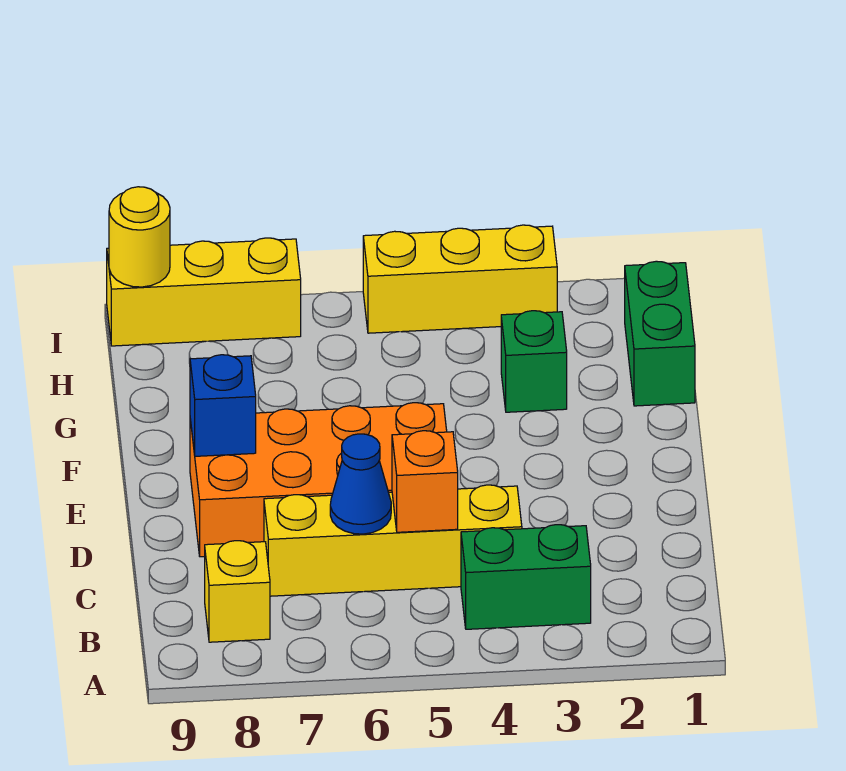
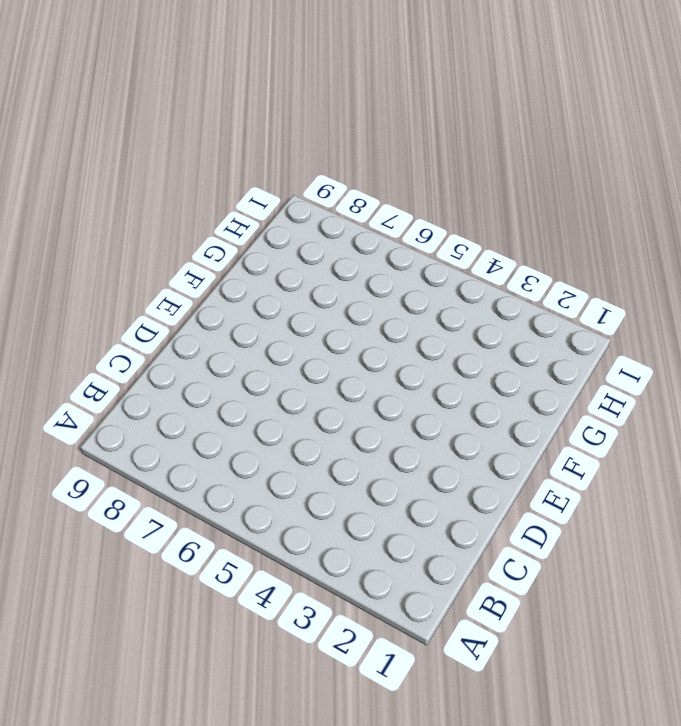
none -> green 1x2 brick [461,525,591,629]
none -> yellow 1x1 brick [205,541,270,642]
none -> yellow 1x4 brick [264,485,522,596]

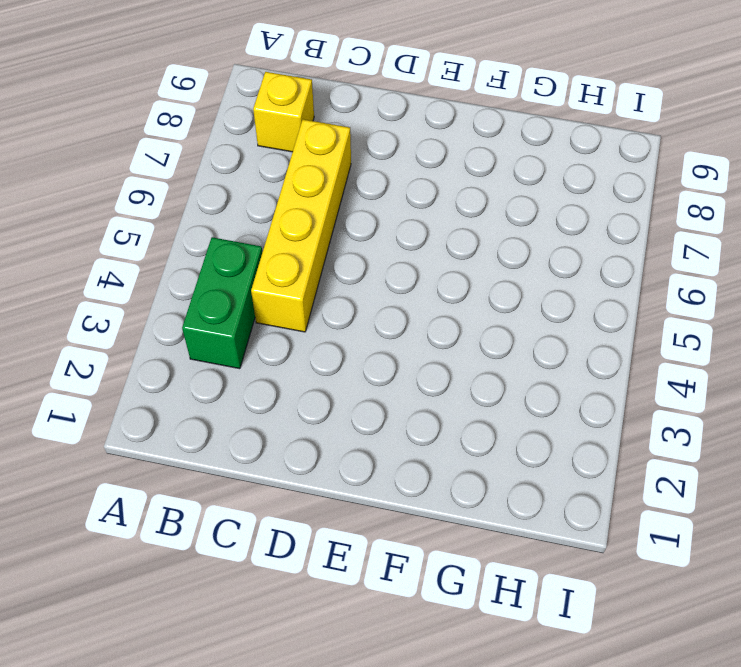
none -> orange 2x4 brick [190,403,447,557]
none -> green 1x2 brick [625,261,695,406]
none -> green 1x1 brick [501,311,567,412]

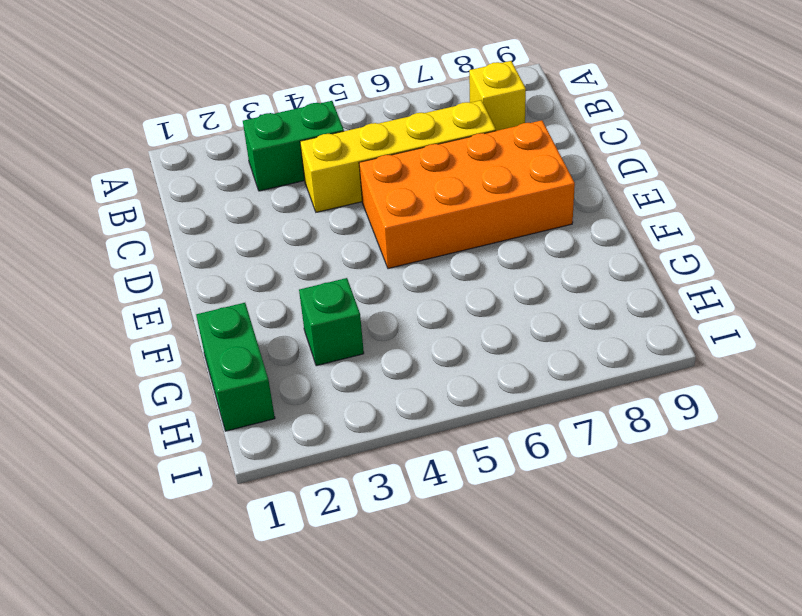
none -> yellow 1x3 brick [363,225,557,333]
none -> yellow 1x3 brick [107,238,301,346]
none -> orange 1x1 brick [392,431,458,532]

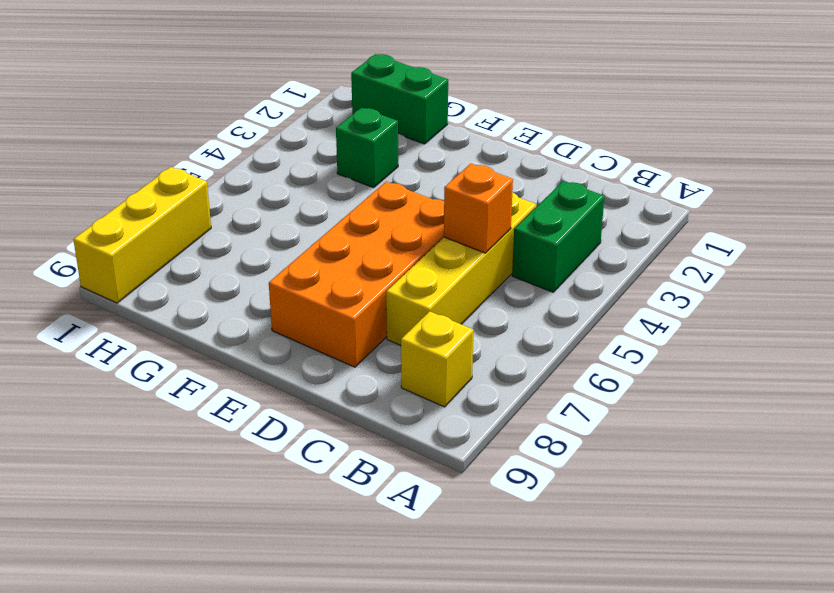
none -> yellow 1x3 brick [363,225,557,333]
none -> blue 1x1 cone [330,434,391,534]
none -> blue 1x1 brick [190,355,256,456]

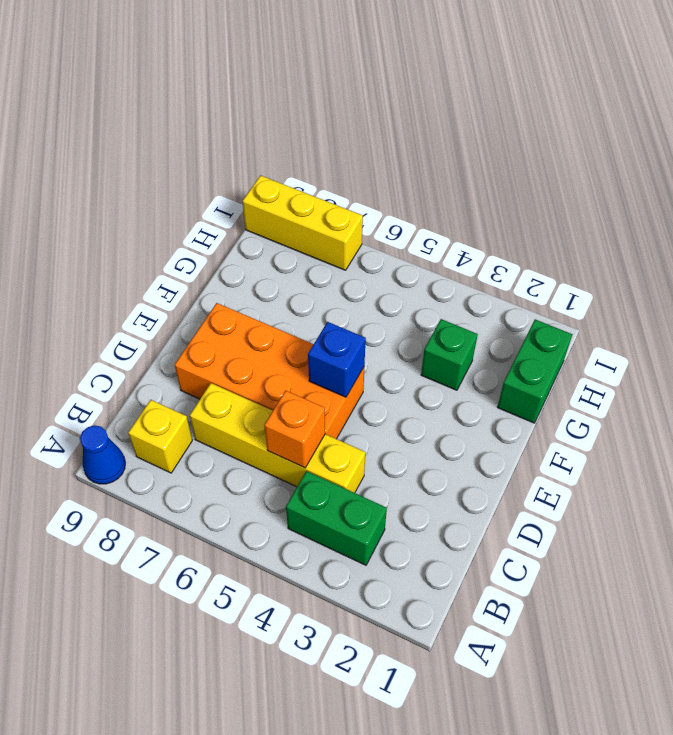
blue 1x1 cone [80,425,125,484] -> blue 1x1 cone moved to [330,434,391,534]
blue 1x1 brick [308,322,366,397] -> blue 1x1 brick moved to [190,355,256,456]
none -> yellow 1x3 brick [363,225,557,333]
none -> yellow 1x1 round brick [109,187,170,287]

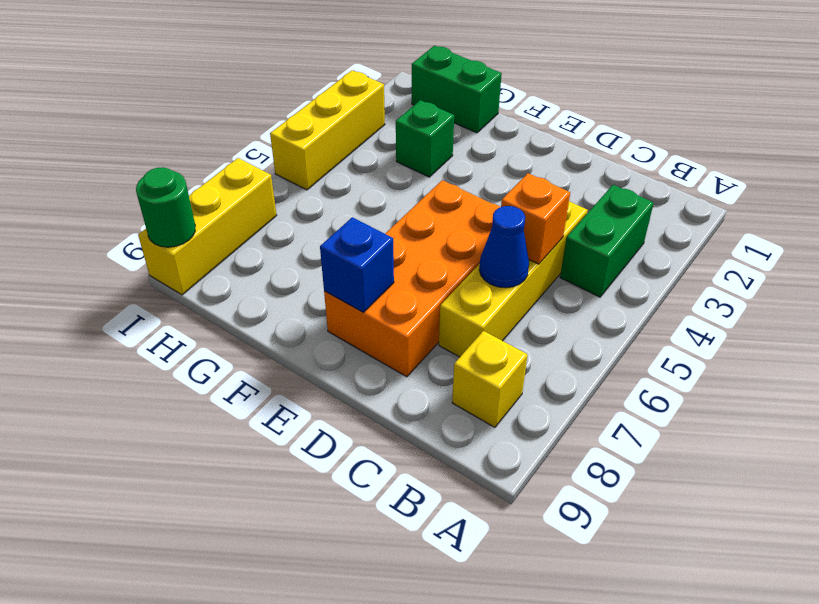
green 1x1 round brick [136,167,195,247] -> yellow 1x1 round brick [109,187,170,287]

